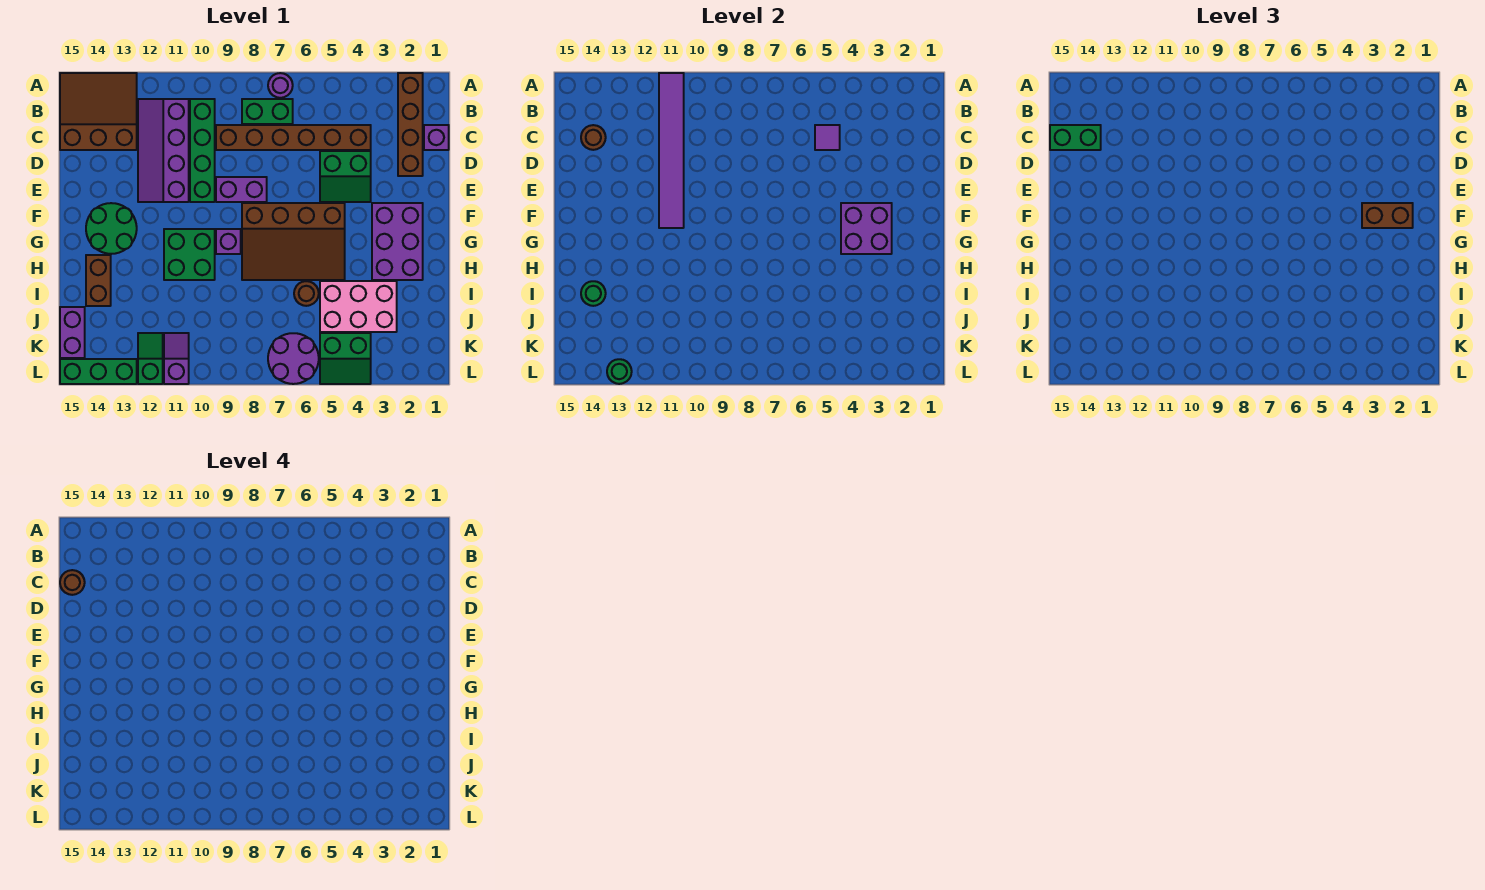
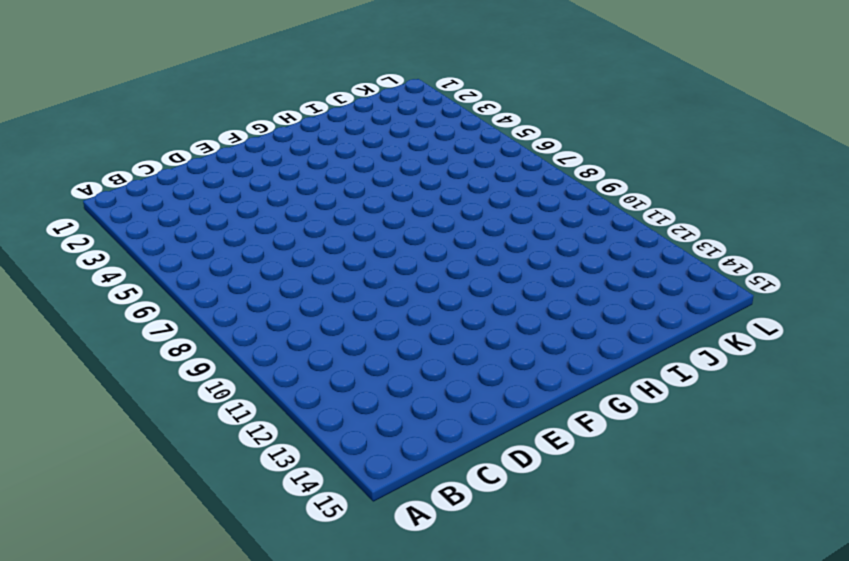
none -> brown 1x4 brick [398,73,423,176]
none -> purple 1x1 round brick [268,73,293,98]
none -> brown 3x3 slope [60,73,137,150]
none -> green 1x2 brick [242,99,293,124]

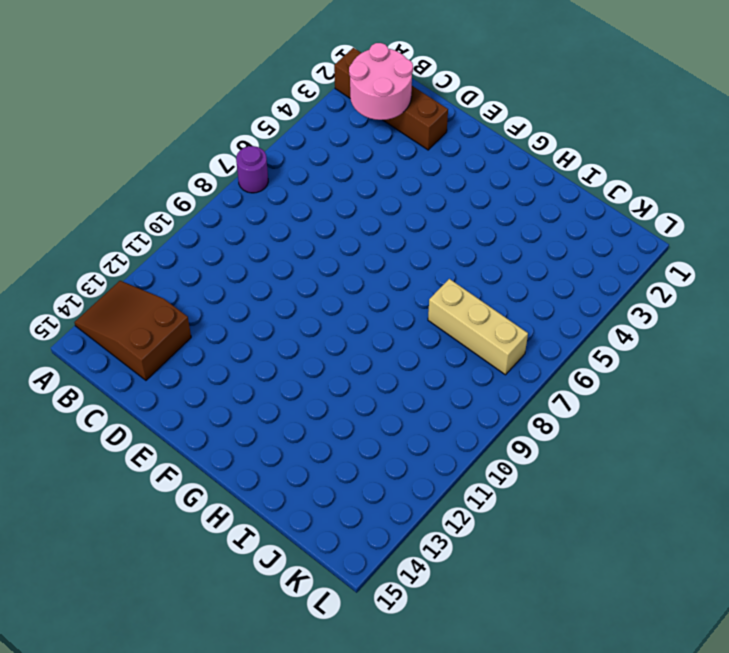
brown 2x3 slope [75,281,191,380] -> brown 3x3 slope [60,73,137,150]
pink 2x2 round brick [349,43,413,120] -> none
tan 1x3 brick [428,279,528,375] -> purple 2x2 round brick [268,333,319,384]
none -> green 1x2 brick [242,99,293,124]
none -> green 1x4 brick [190,99,215,202]
none -> purple 2x4 slope [138,99,189,202]
none -> purple 1x1 brick [424,125,449,150]

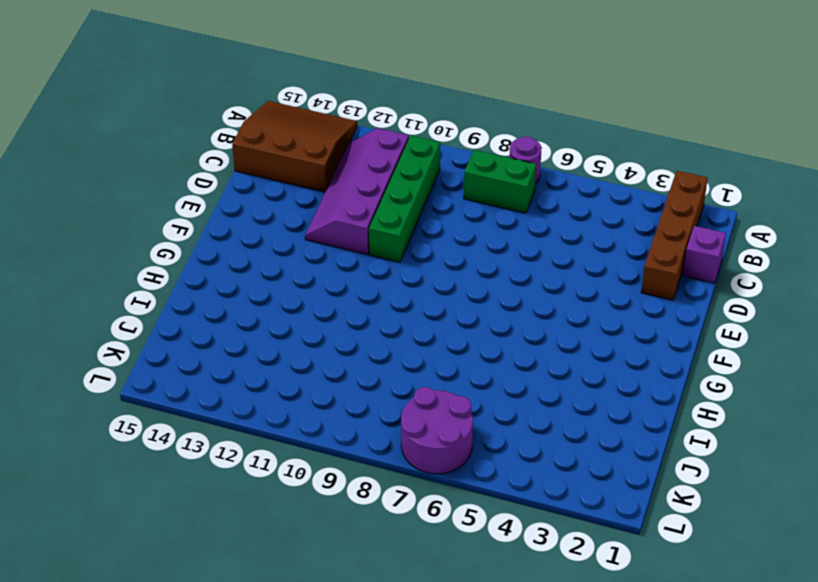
none -> brown 1x6 brick [216,125,371,150]
none -> green 2x2 slope [320,151,371,202]
none -> purple 1x2 brick [216,177,267,202]
none -> purple 2x3 brick [372,203,423,280]

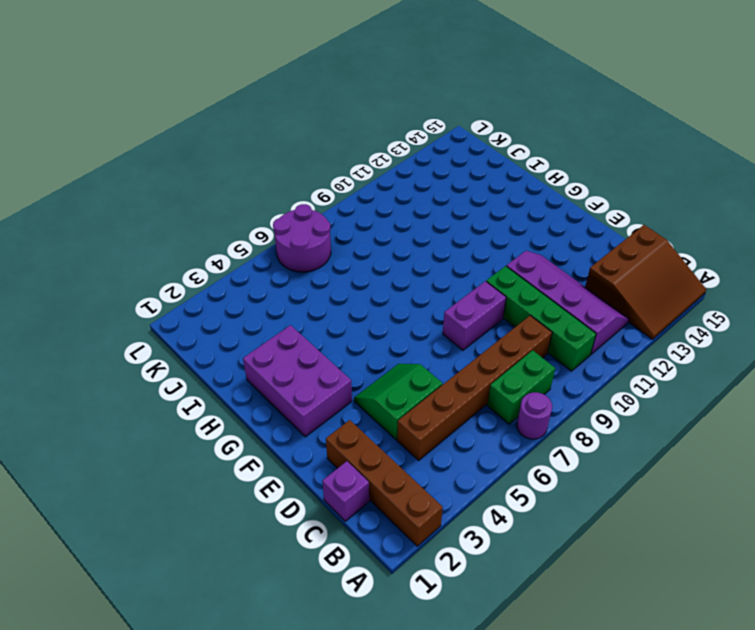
none -> brown 3x4 slope [242,203,345,280]
none -> green 2x2 round brick [86,203,137,254]
none -> purple 1x1 brick [216,229,241,254]
none -> green 2x2 brick [164,229,215,280]

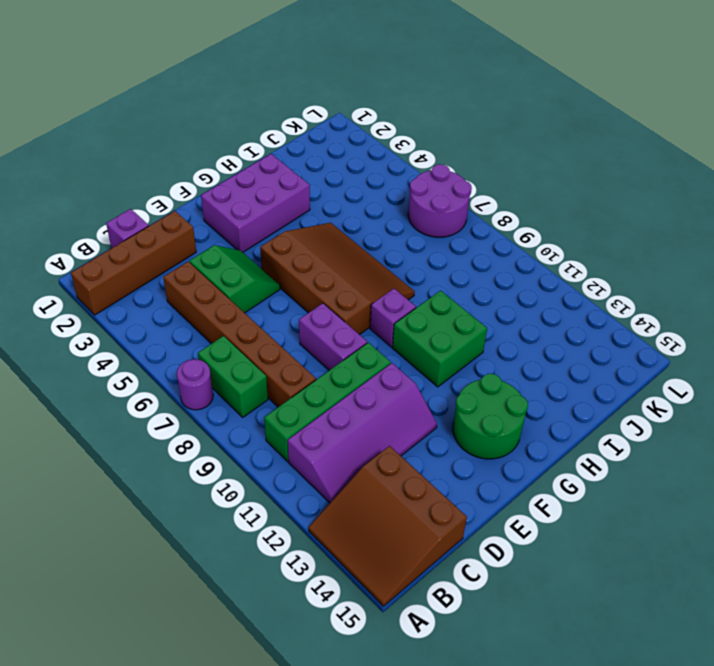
none -> brown 1x2 brick [86,255,111,306]
none -> pink 2x3 brick [320,281,397,332]
none -> brown 1x1 round brick [294,281,319,306]
none -> purple 1x2 brick [60,307,85,358]

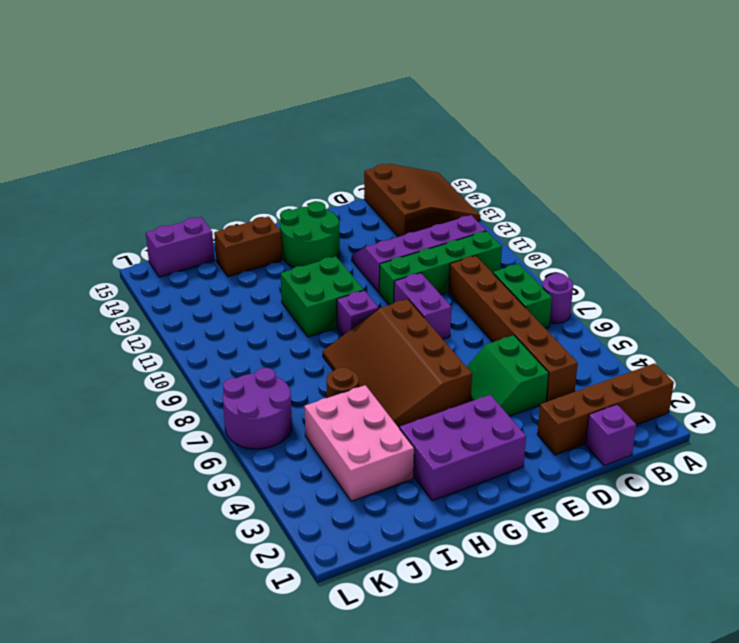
none -> green 2x2 slope [320,333,371,384]
none -> purple 1x2 slope [164,333,189,384]
none -> green 1x2 slope [138,333,163,384]
none -> green 1x3 brick [60,359,137,384]

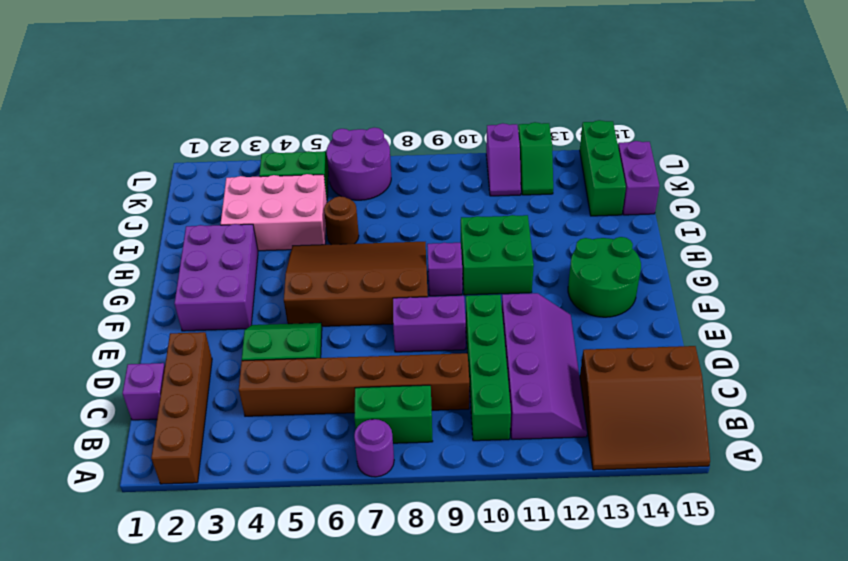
green 1x3 brick [580,120,626,216] -> green 1x3 brick turned to [60,359,137,384]
none -> brown 1x2 brick [86,255,111,306]
none -> purple 1x6 tile [659,73,684,228]
none -> purple 1x1 tile [815,125,840,150]
none -> brown 1x1 round brick [581,125,606,150]

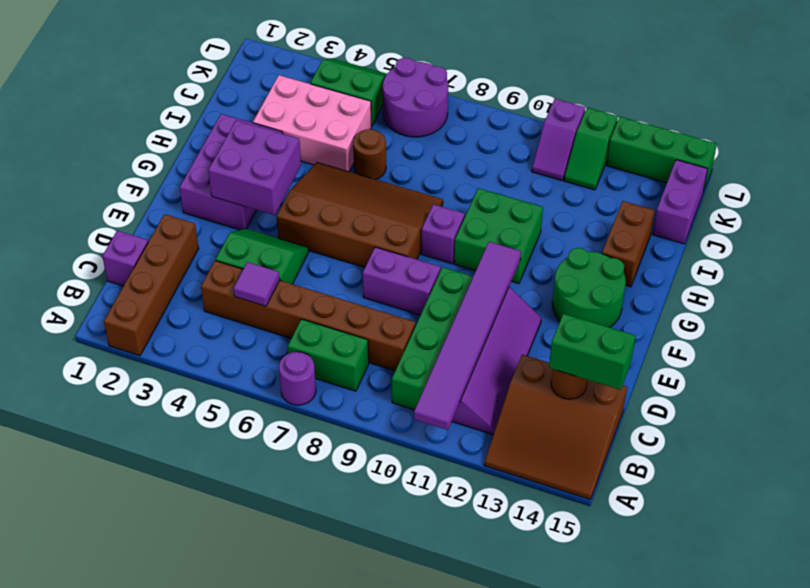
none -> green 1x1 round brick [581,281,606,306]
none -> green 1x1 round brick [607,359,632,384]
none -> brown 1x2 brick [1362,203,1413,228]
none -> brown 1x1 round brick [60,570,85,595]

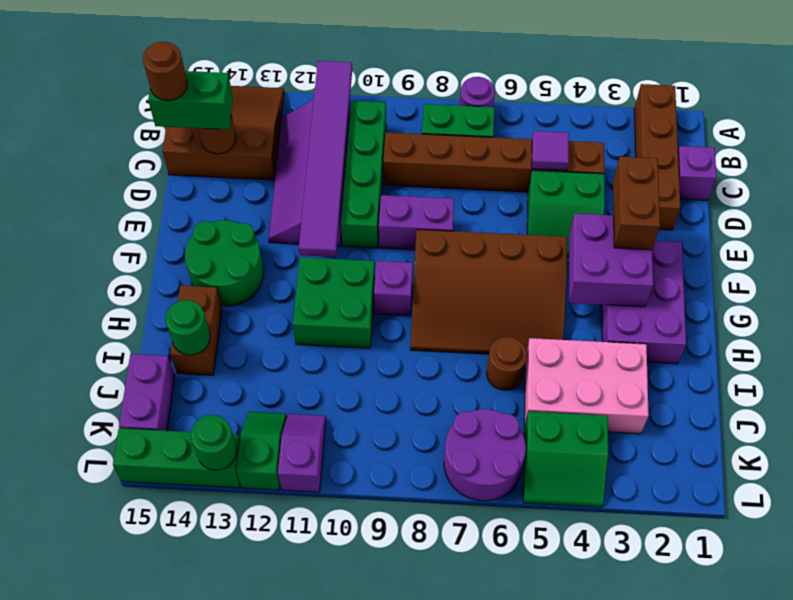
brown 1x2 brick [613,157,660,250] -> brown 1x2 brick turned to [1362,203,1413,228]

